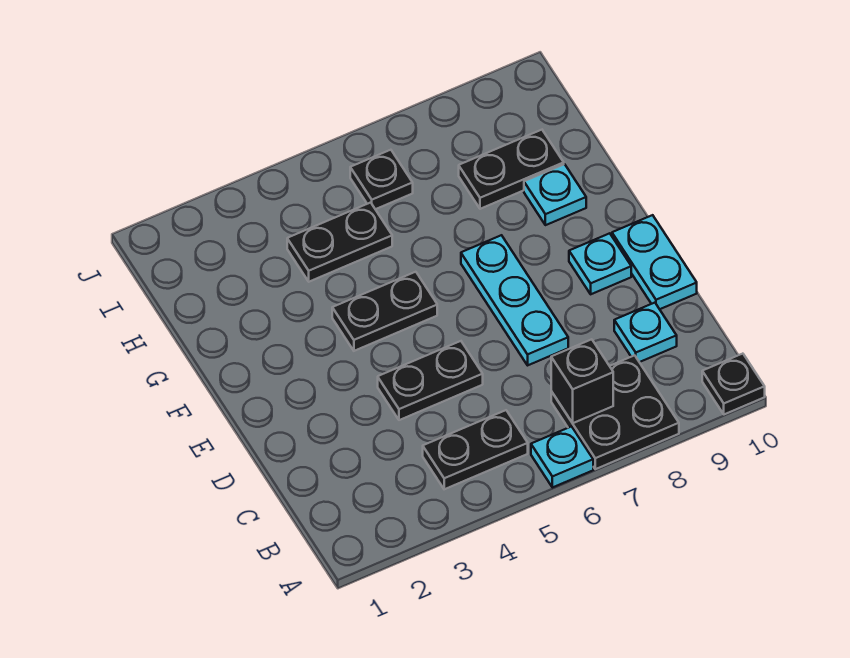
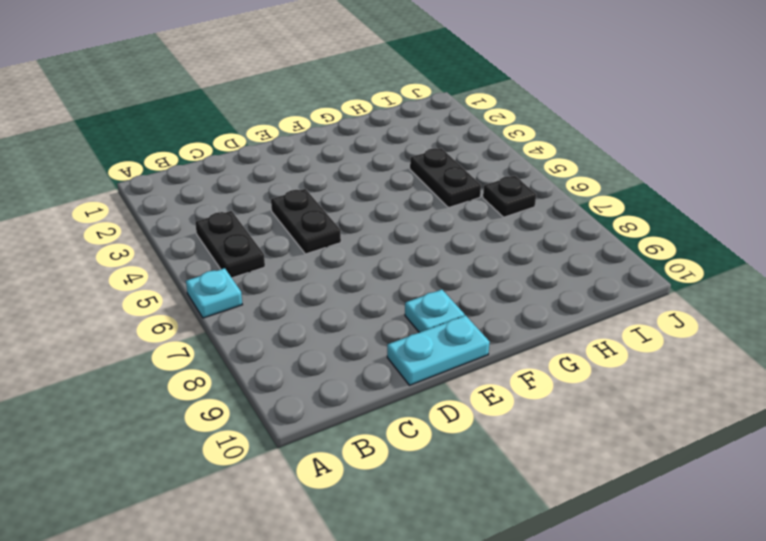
none -> black 2x2 plate [551,355,679,469]
none -> black 1x1 plate [702,354,765,414]
none -> cyan 1x1 plate [614,303,677,362]

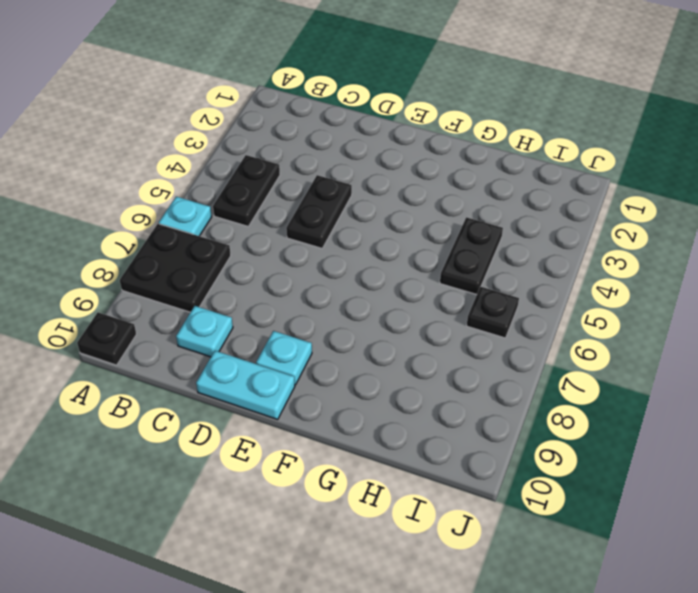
none -> cyan 1x3 plate [461,235,568,365]
none -> black 1x2 plate [332,272,437,351]
none -> cyan 1x1 plate [524,164,586,225]

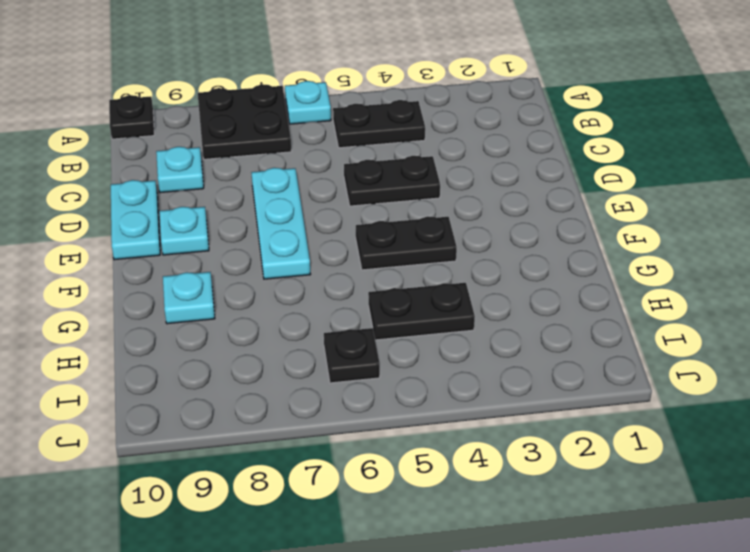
none -> black 1x2 plate [459,130,564,209]
none -> black 1x1 brick [551,339,613,423]

